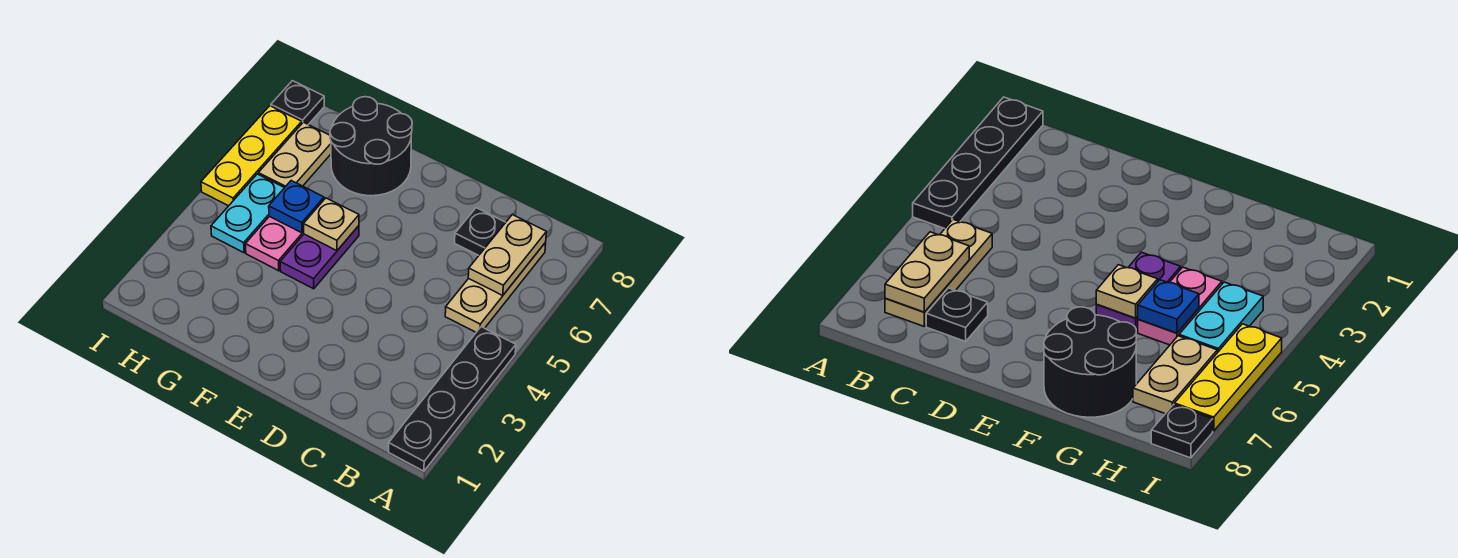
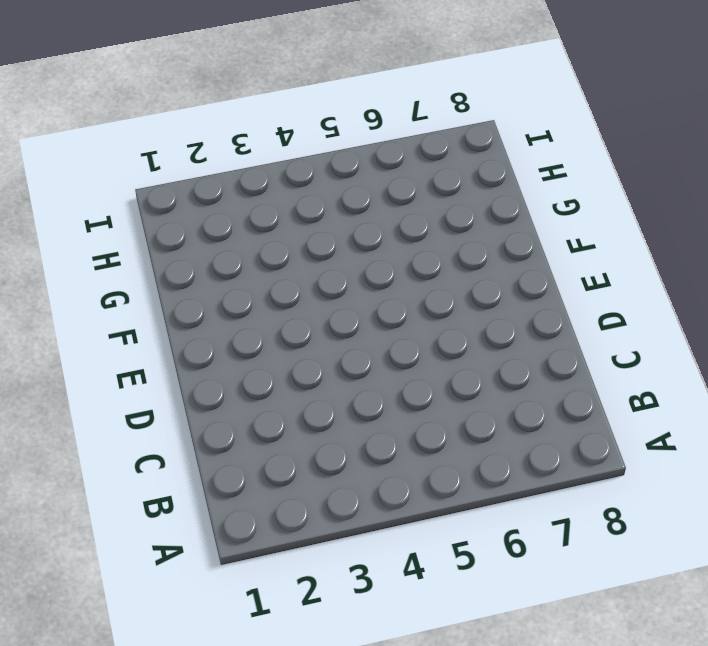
none -> black 1x4 plate [389,327,516,471]
none -> tan 1x3 plate [445,242,546,332]
none -> black 1x1 plate [455,208,506,255]

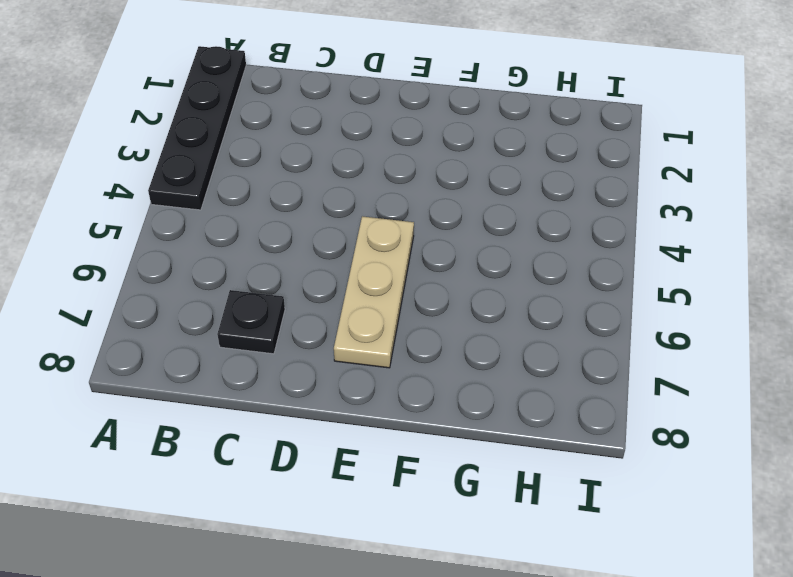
tan 1x3 plate [334,216,414,368] -> tan 1x3 plate moved to [445,242,546,332]
none -> purple 1x2 plate [280,226,359,289]
none -> black 2x2 round brick [330,97,412,196]
none -> pink 1x2 plate [245,216,304,271]

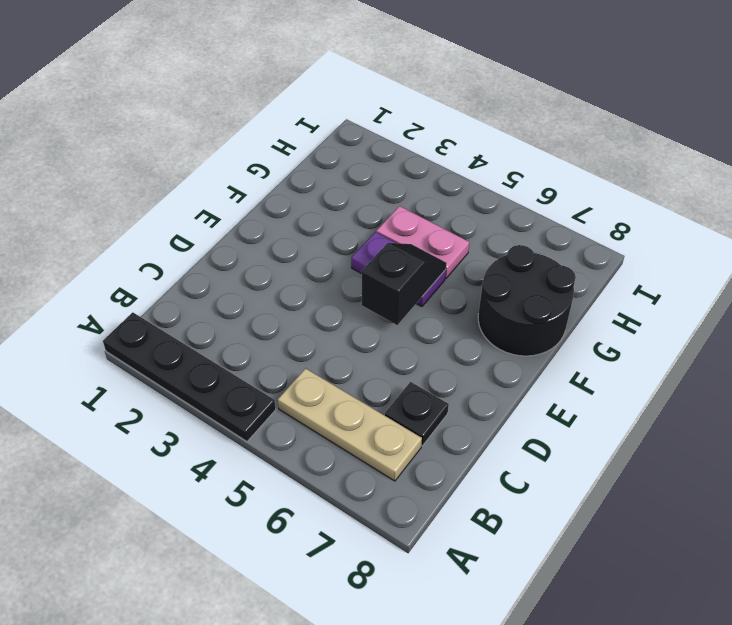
black 1x2 slope [361,243,447,325] -> tan 1x1 plate [303,198,359,251]
none -> cyan 1x2 plate [211,174,284,253]
none -> tan 1x2 plate [258,122,331,188]
none -> yellow 1x3 plate [201,106,302,206]

